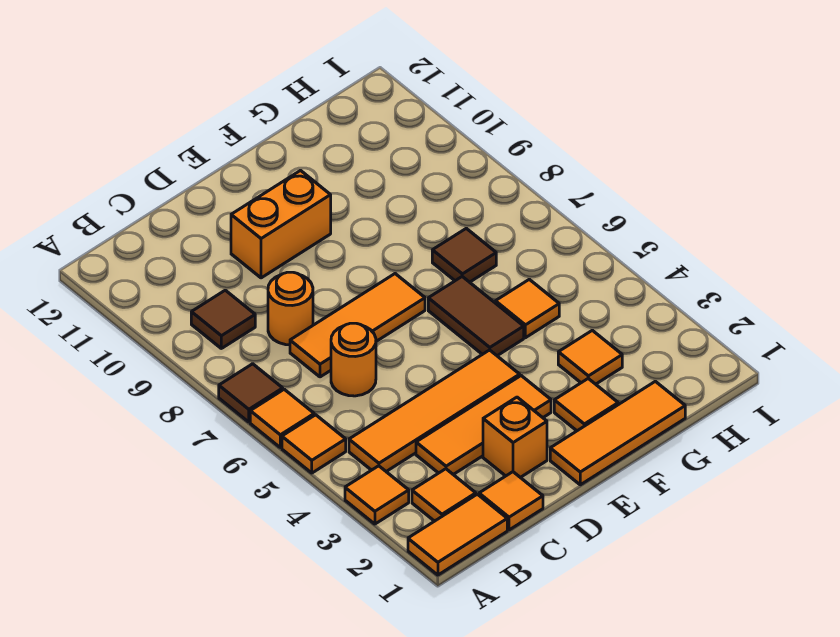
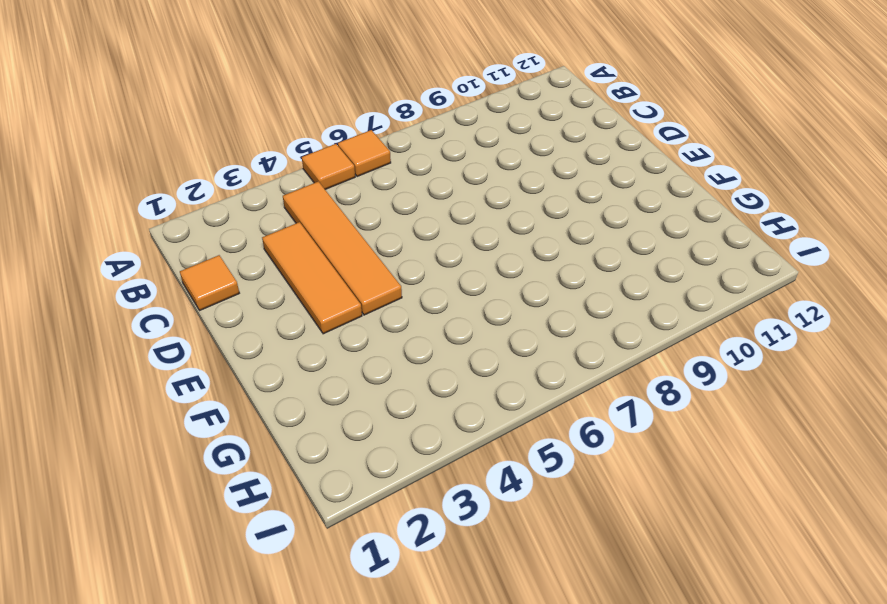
none -> orange 1x2 tile [408,494,507,575]
none -> orange 1x1 tile [345,466,409,524]
none -> brown 1x1 tile [219,364,283,422]

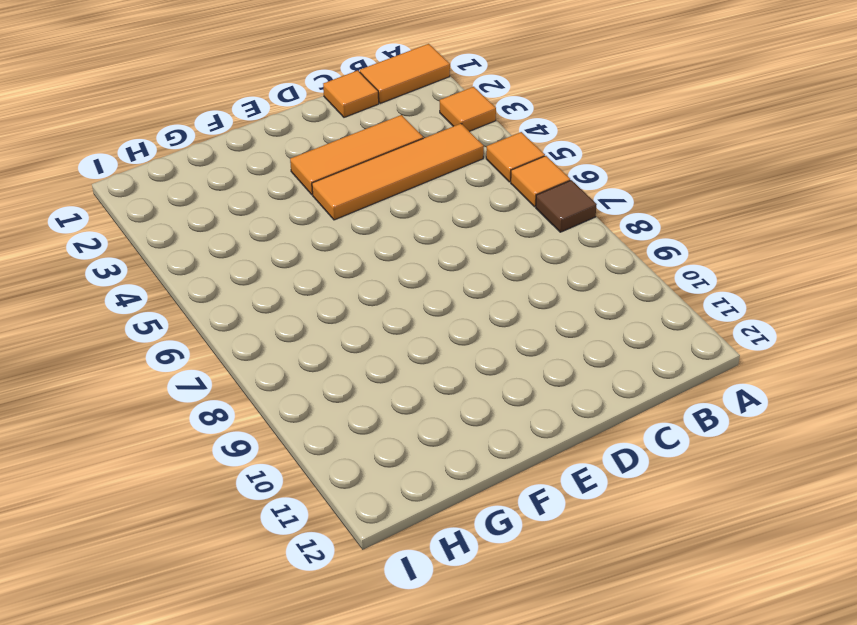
none -> orange 1x1 tile [412,469,476,521]
none -> brown 1x1 tile [191,290,255,348]
none -> orange 1x1 round brick [331,323,376,396]

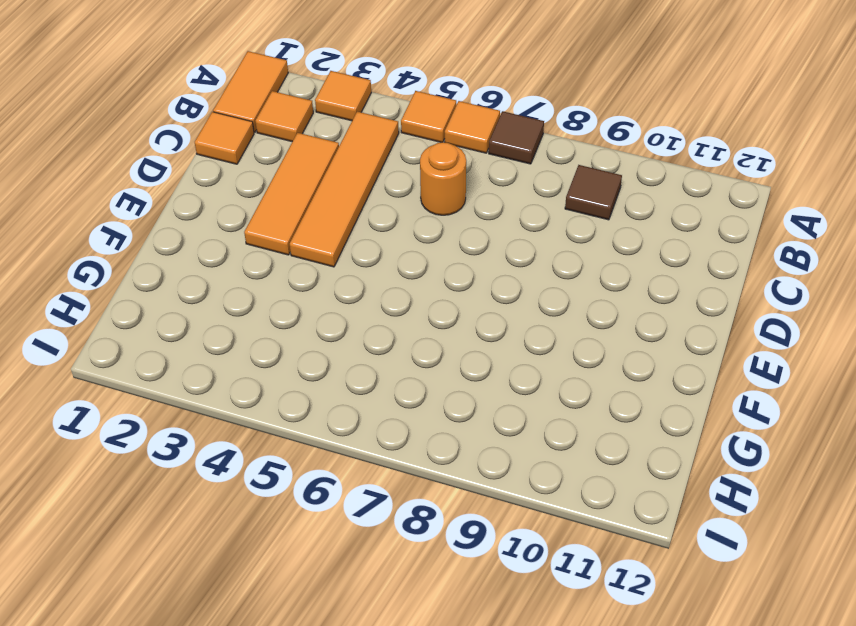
none -> orange 1x3 tile [290,274,425,377]
none -> orange 1x1 round brick [268,272,313,345]
none -> orange 1x1 brick [483,397,547,477]

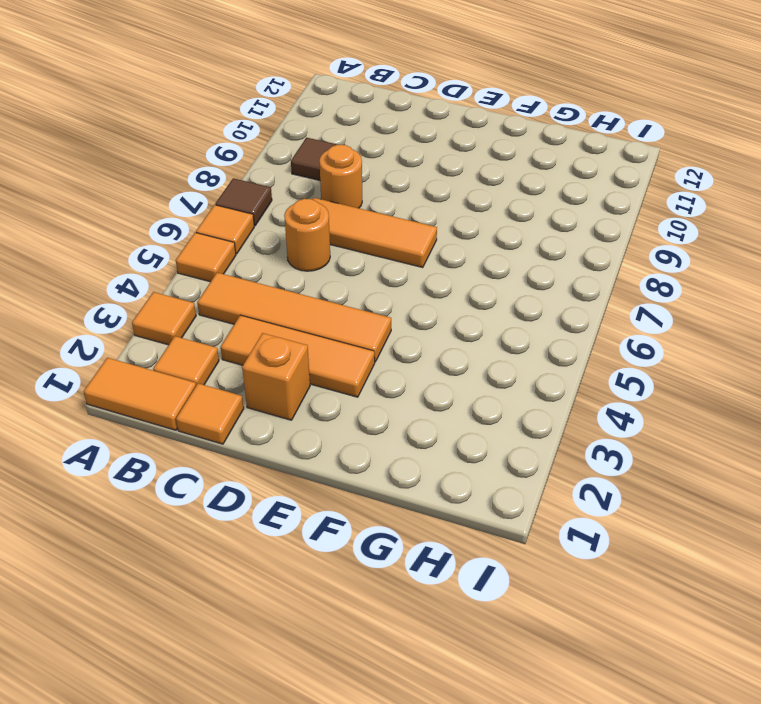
none -> orange 1x2 brick [231,171,331,278]
none -> orange 1x3 tile [550,381,685,485]
none -> orange 1x1 tile [554,379,618,431]

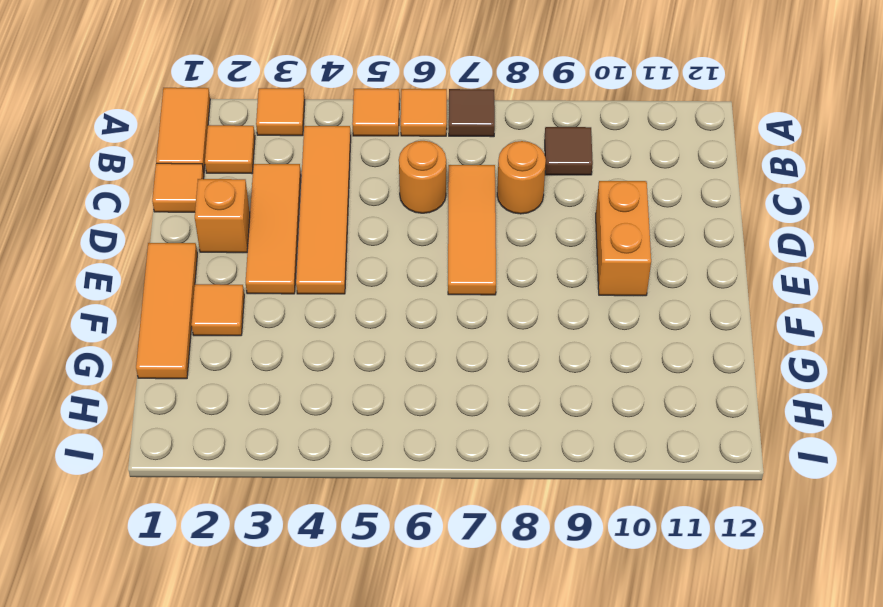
none -> brown 1x2 tile [428,277,524,356]
none -> orange 1x1 tile [558,330,622,384]
none -> orange 1x1 tile [495,279,559,338]

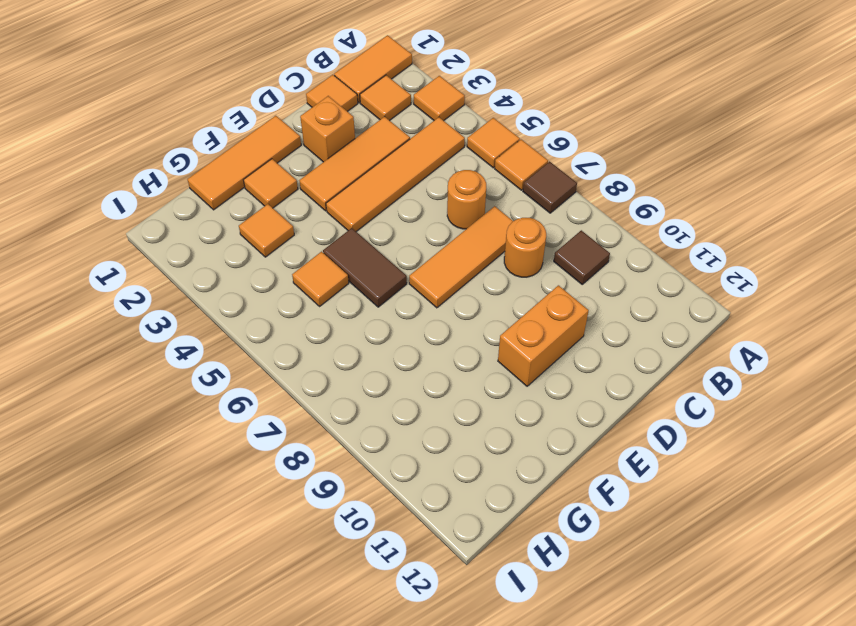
none -> brown 1x1 tile [432,228,496,282]

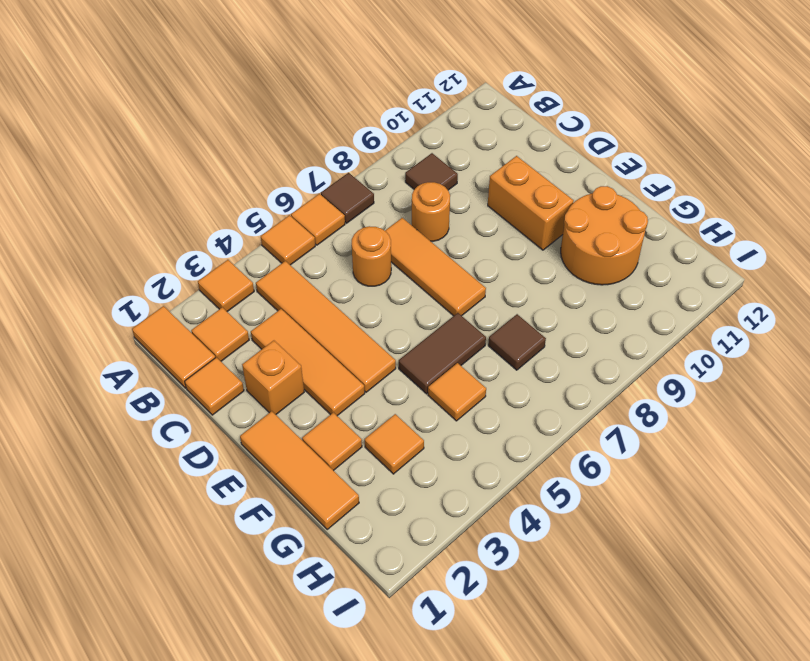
orange 2x2 round brick [561,186,648,285] -> none

